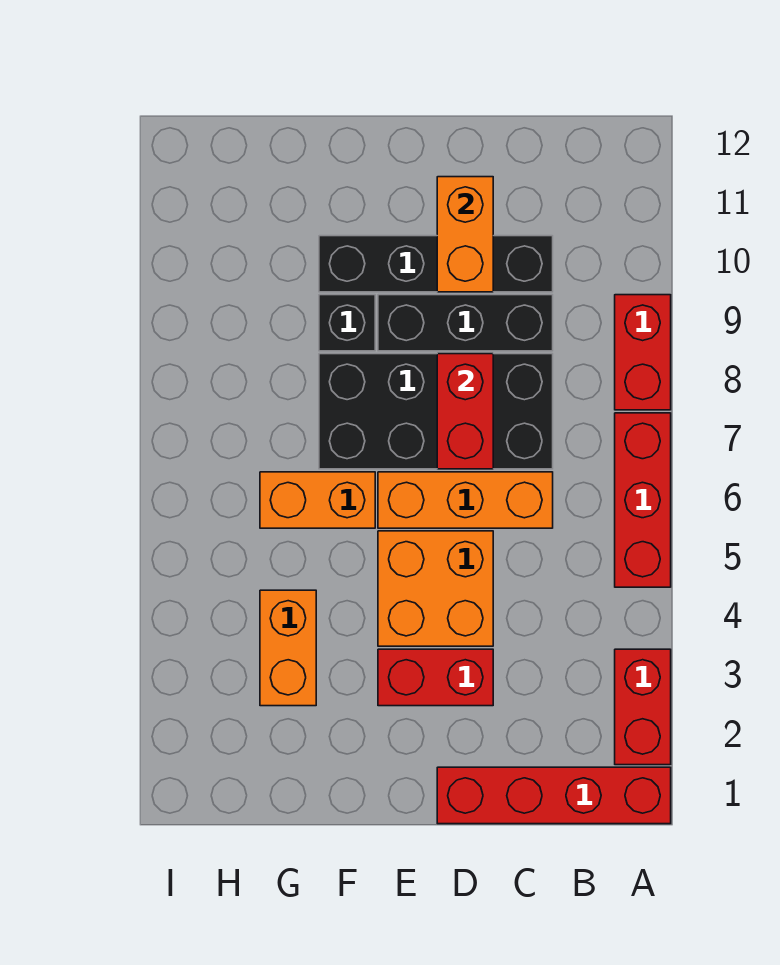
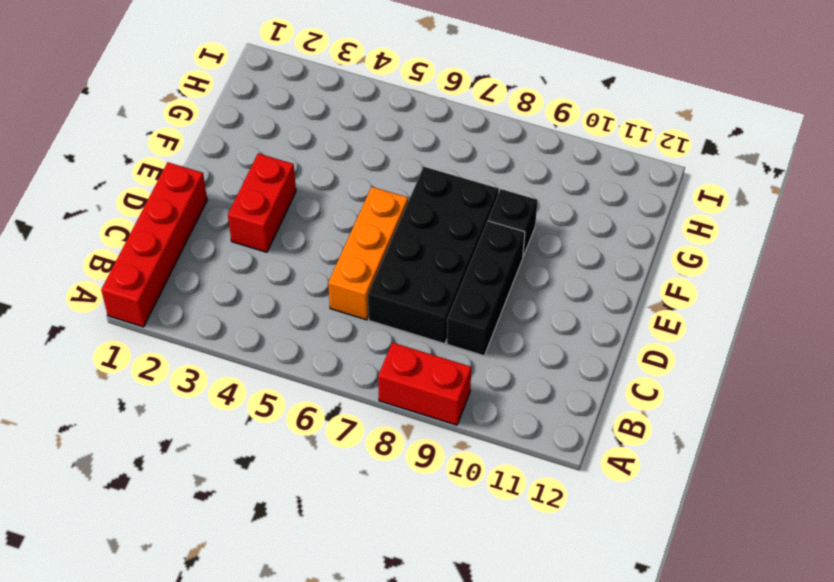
none -> red 1x2 brick [615,649,671,765]
none -> red 1x3 brick [615,413,671,587]
none -> black 1x4 brick [319,236,553,292]

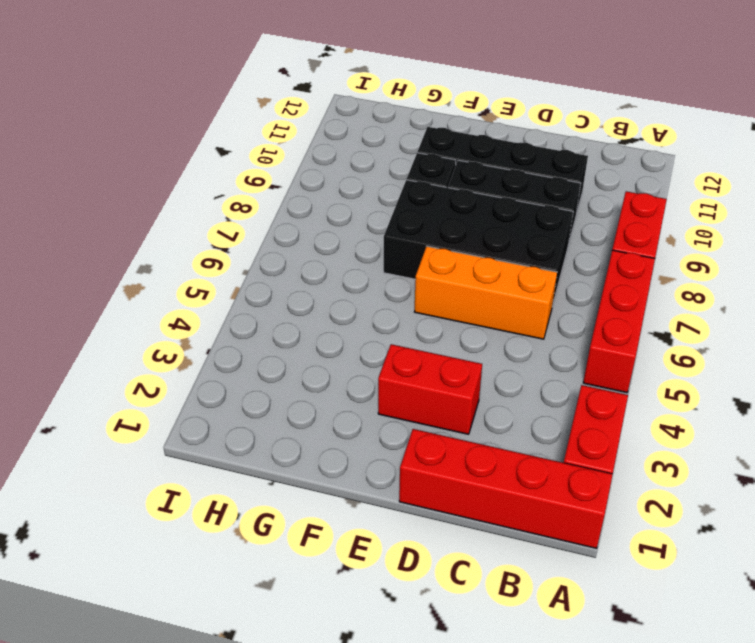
none -> orange 2x2 brick [378,531,493,646]
none -> orange 1x2 brick [260,472,375,528]
none -> orange 1x2 brick [260,590,316,706]

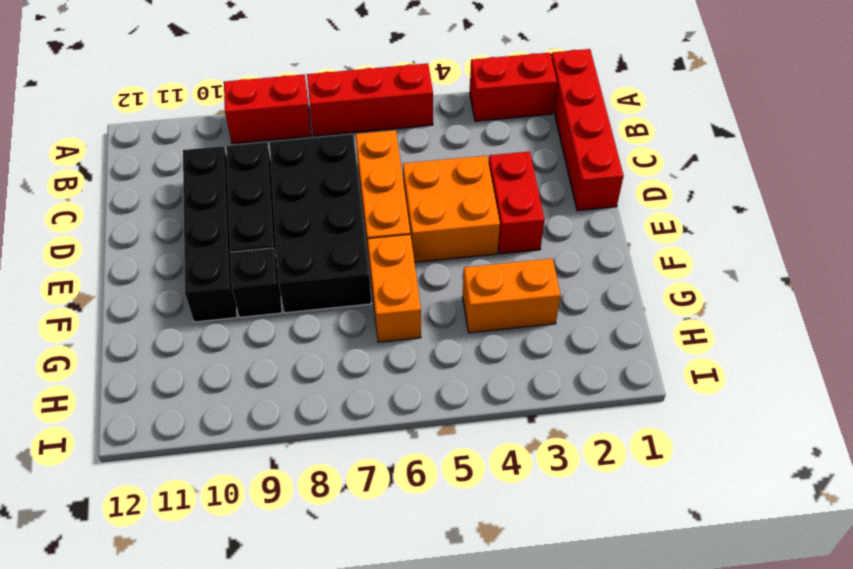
none -> red 1x2 brick [437,354,493,469]
none -> orange 1x2 brick [437,177,493,292]

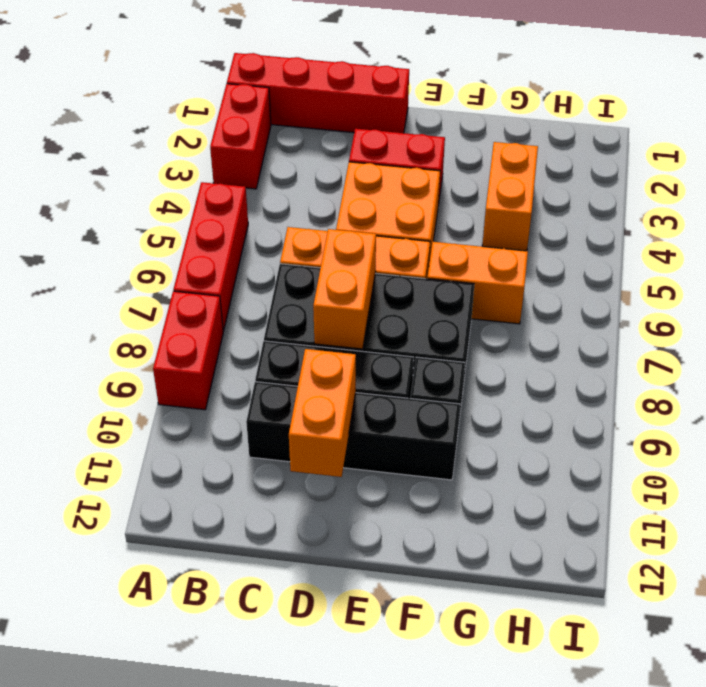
orange 1x2 brick [313,229,376,349] -> red 1x2 brick [437,354,493,469]

